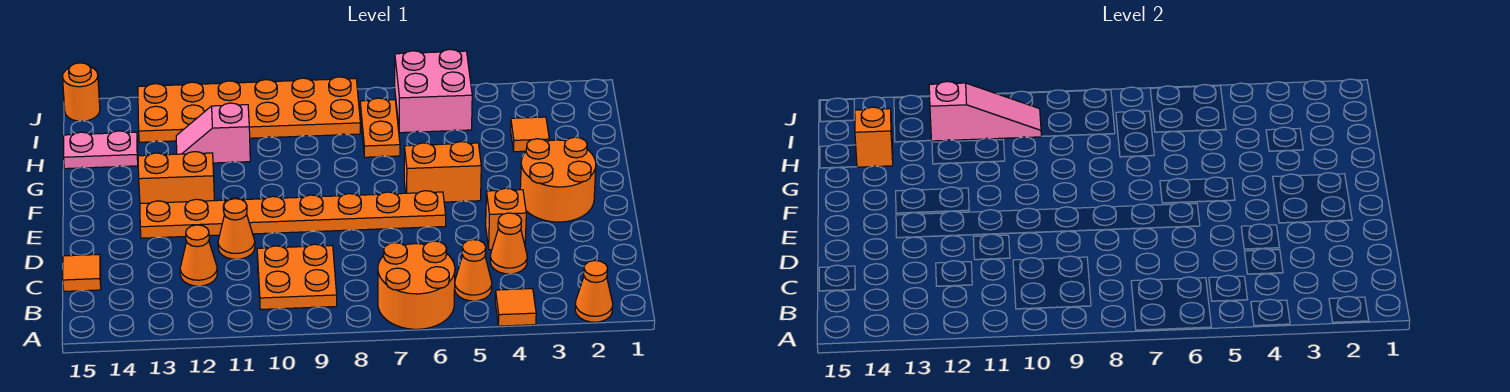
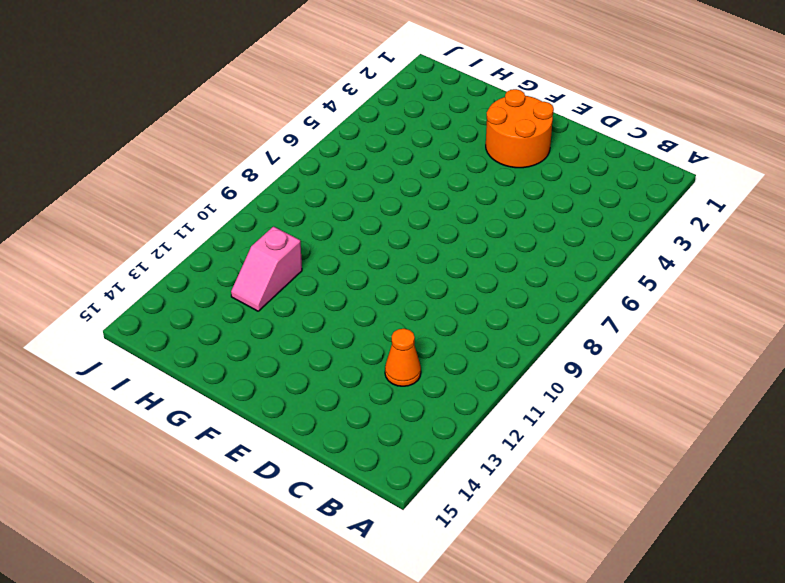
none -> orange 1x1 cone [575,260,613,322]
none -> orange 1x1 tile [495,289,536,326]
none -> orange 2x2 round brick [378,241,455,329]

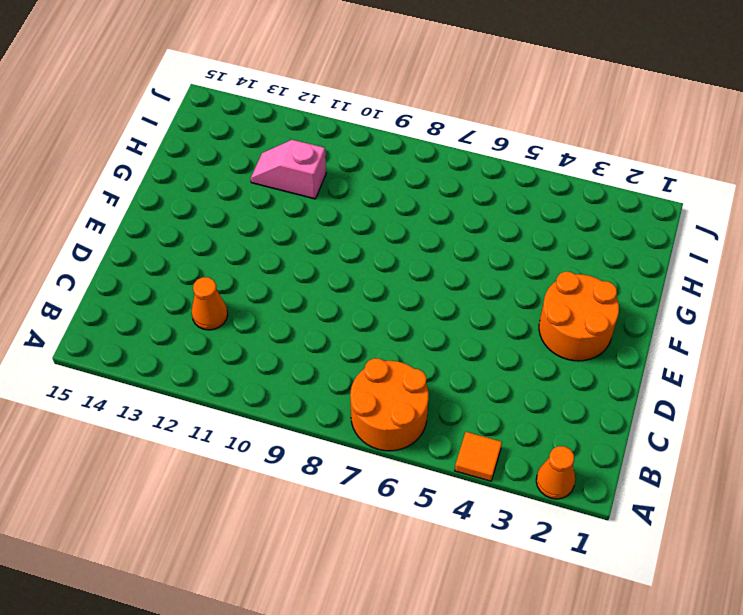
none -> orange 1x1 cone [455,240,492,301]
none -> orange 2x2 plate [257,244,337,309]
none -> orange 1x1 cone [490,213,527,274]

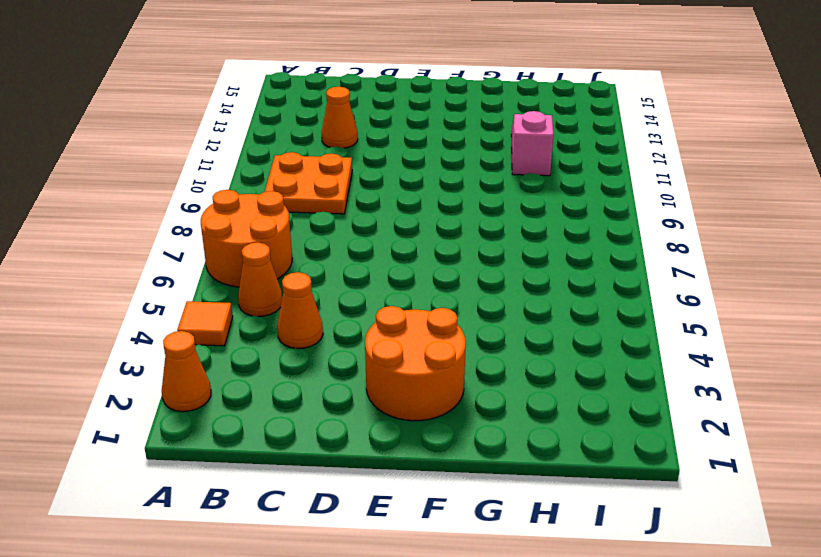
none -> orange 1x1 tile [63,254,101,291]
none -> orange 1x1 brick [486,188,526,250]
none -> orange 1x1 cone [218,199,255,259]

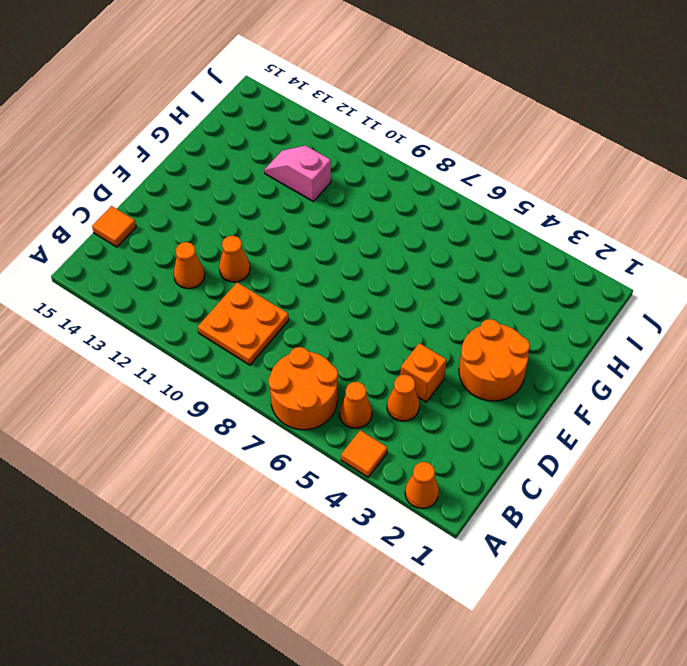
none -> orange 1x8 plate [140,191,446,238]
none -> orange 1x2 brick [404,142,481,202]
none -> orange 1x2 brick [138,152,214,203]

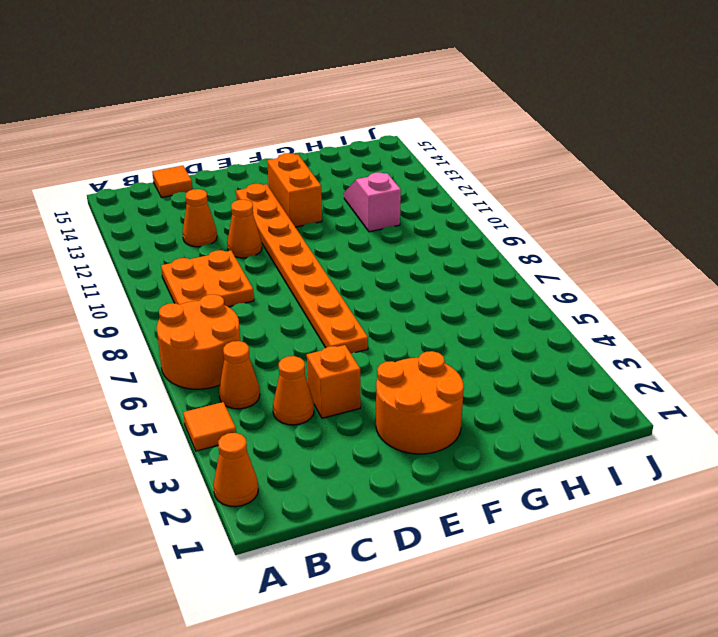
none -> orange 1x2 brick [404,142,481,202]
none -> orange 1x1 tile [510,117,549,152]
none -> orange 1x2 plate [360,98,400,157]

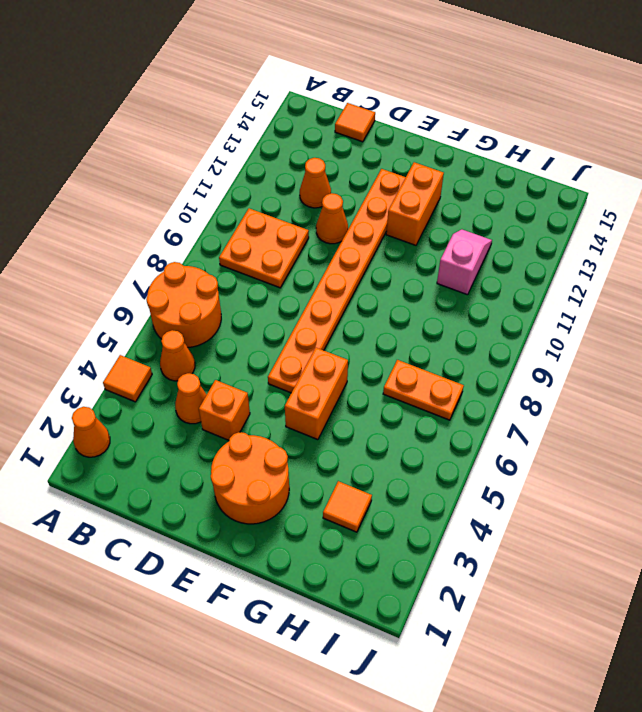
none -> pink 1x2 plate [64,131,138,169]
none -> pink 2x2 brick [395,49,472,133]
none -> orange 2x6 plate [138,77,360,142]

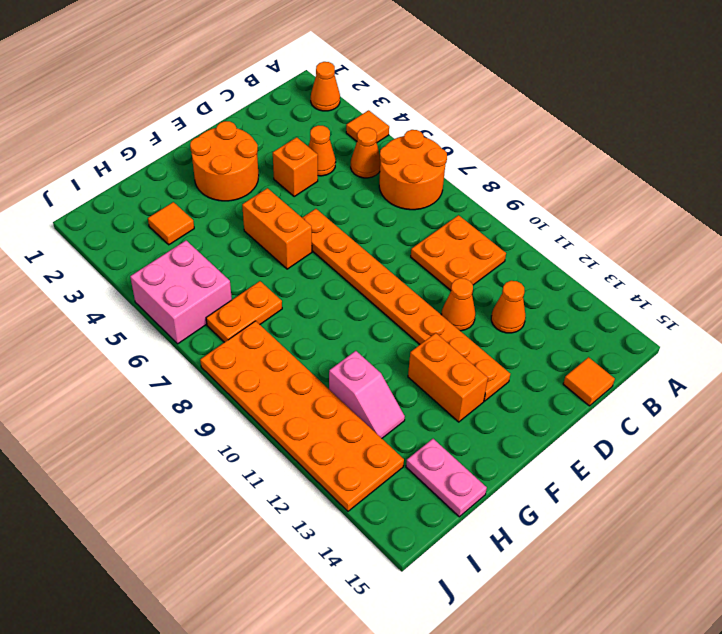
none -> orange 1x1 round brick [62,63,100,121]
none -> orange 1x1 brick [855,107,893,167]
none -> pink 1x3 slope [929,82,1042,141]

